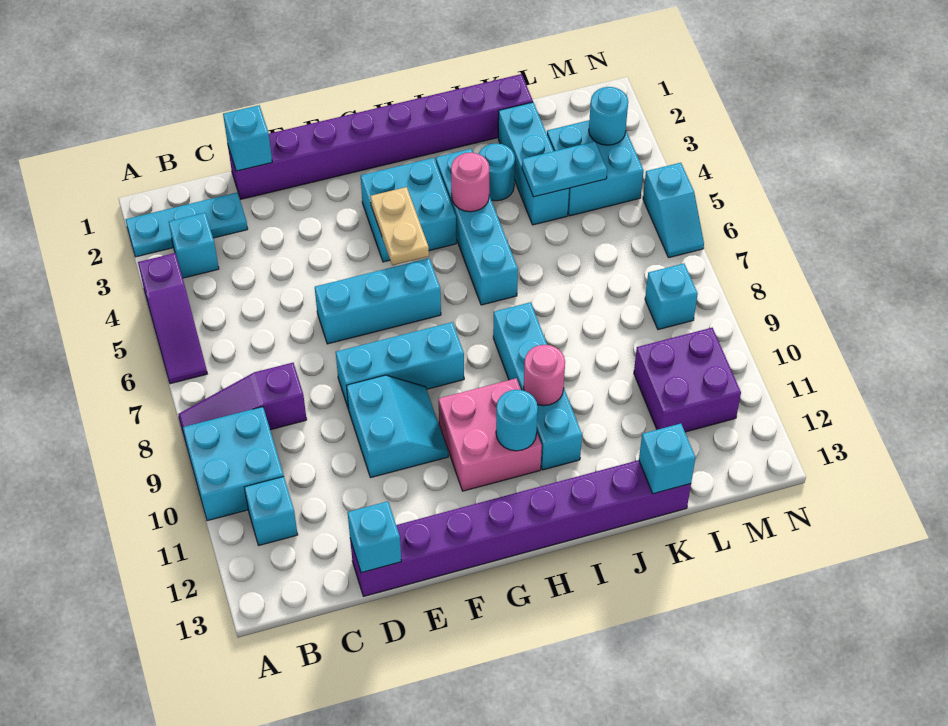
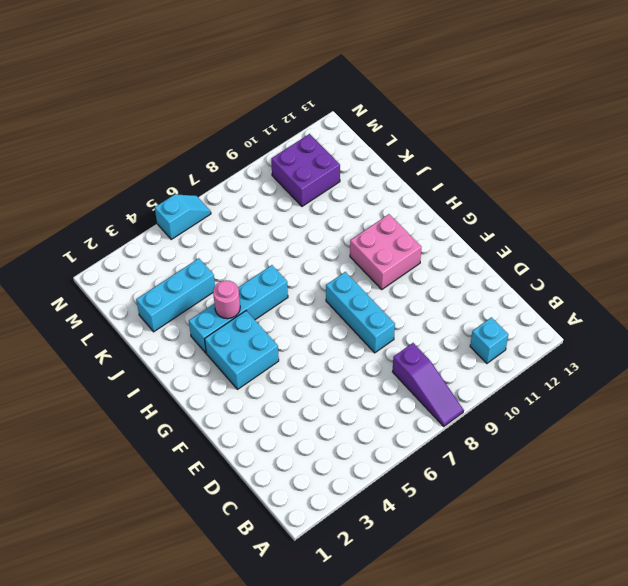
none -> cyan 1x3 plate [126,193,248,257]
none -> purple 1x3 slope [138,253,207,384]
none -> cyan 2x2 brick [183,407,284,521]
none -> cyan 1x1 brick [169,213,219,278]

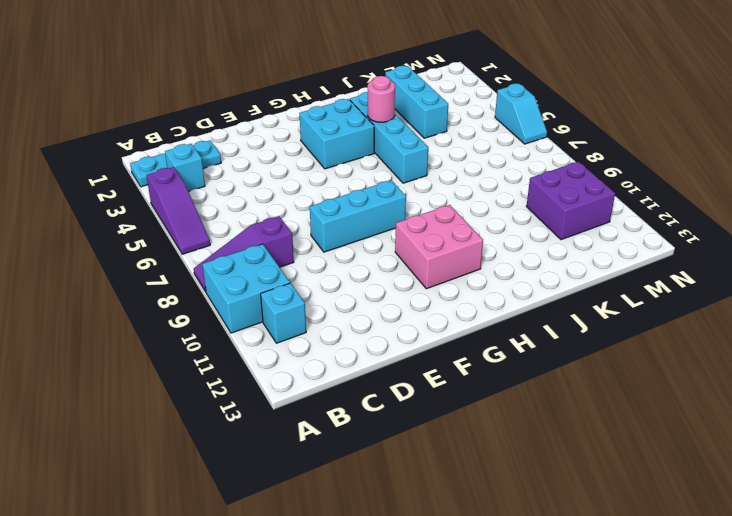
none -> purple 1x8 brick [228,74,533,199]
none -> purple 1x8 brick [350,460,691,596]
none -> cyan 1x3 brick [315,258,441,344]
none -> cyan 2x2 slope [347,375,448,478]

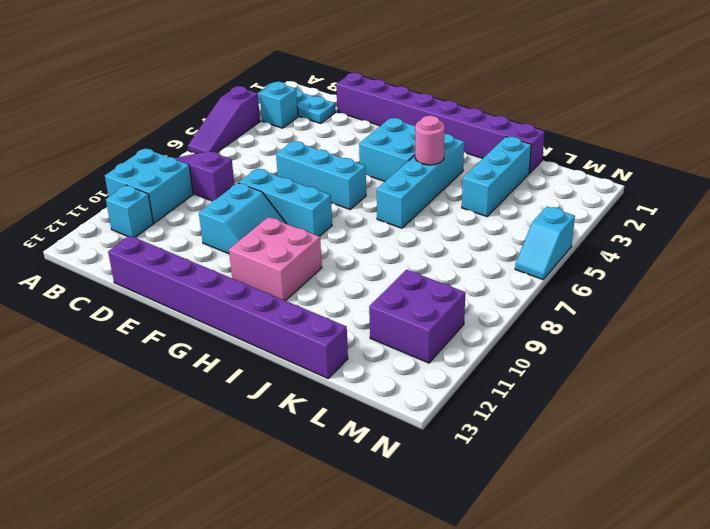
none -> cyan 1x4 brick [493,302,582,470]
none -> cyan 1x1 round brick [479,143,515,201]
none -> cyan 2x2 brick [547,120,643,216]
none -> cyan 1x1 brick [645,264,698,330]

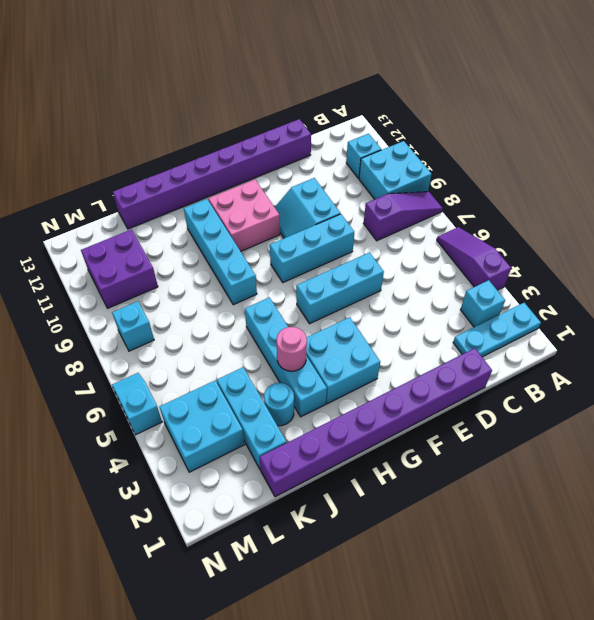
none -> cyan 1x1 brick [223,105,272,171]
none -> cyan 1x1 brick [348,501,401,573]
none -> tan 1x2 plate [370,187,429,265]
none -> cyan 1x1 round brick [496,390,538,451]

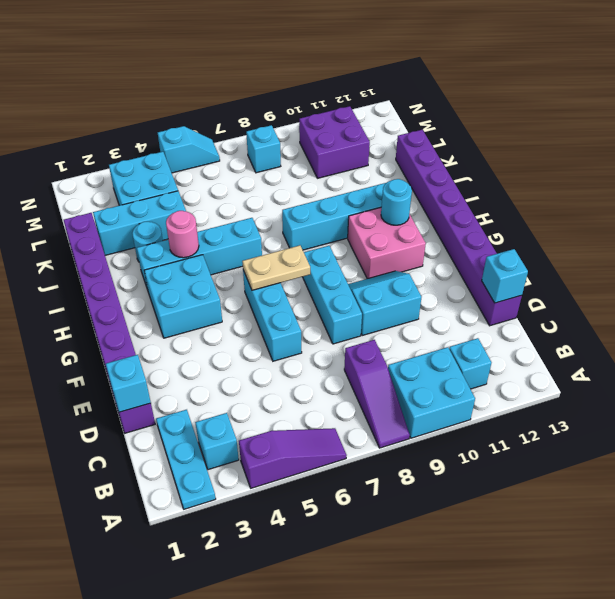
tan 1x2 plate [242,245,310,290] -> tan 1x2 plate moved to [370,187,429,265]
none -> pink 1x1 round brick [524,345,565,406]
none -> cyan 1x2 plate [522,141,607,197]
none -> cyan 1x1 brick [639,424,695,494]
none -> cyan 1x1 round brick [589,87,628,145]

